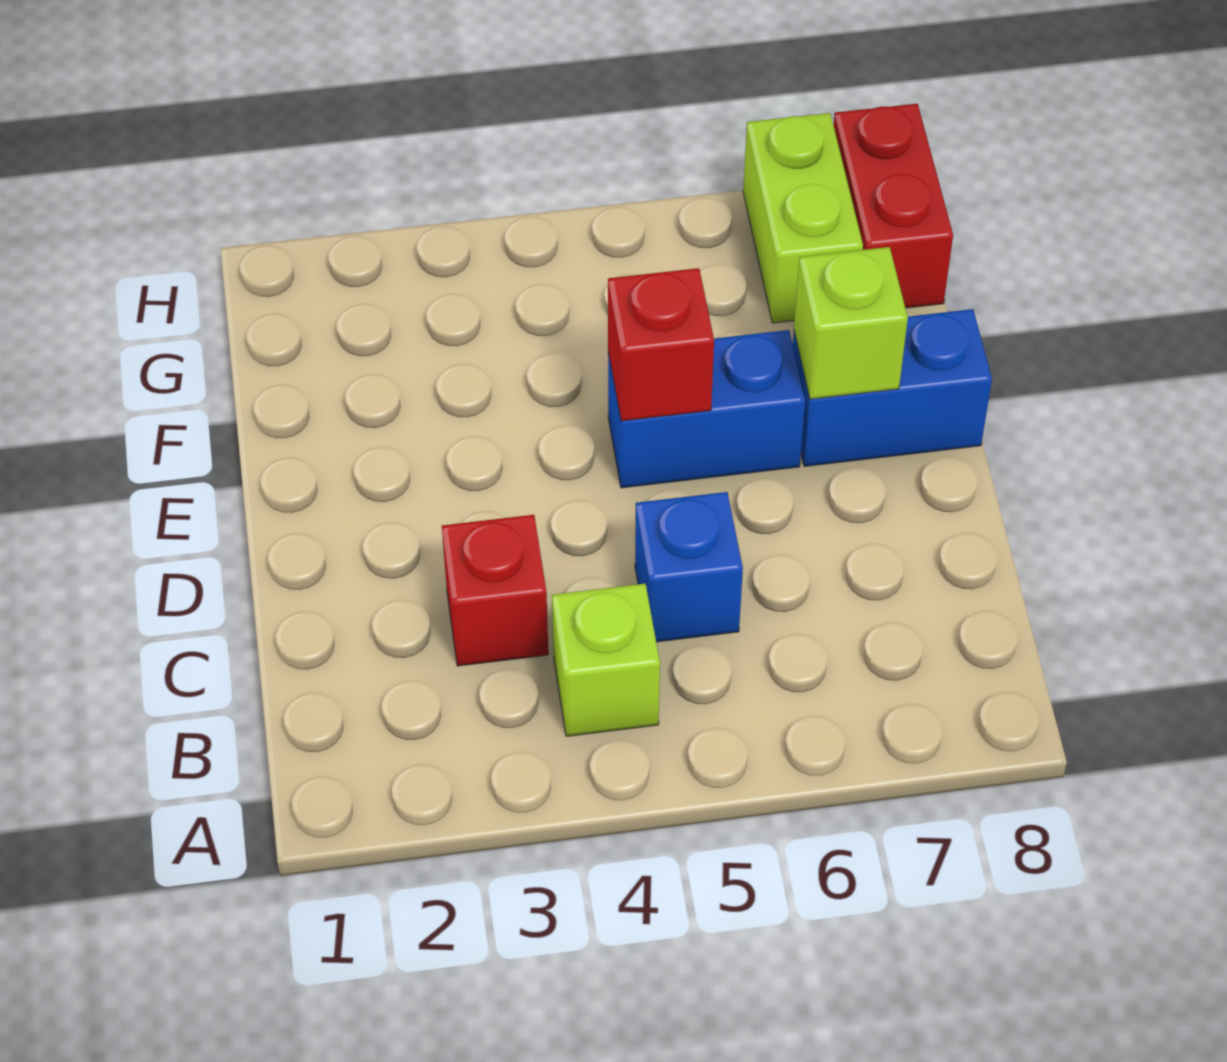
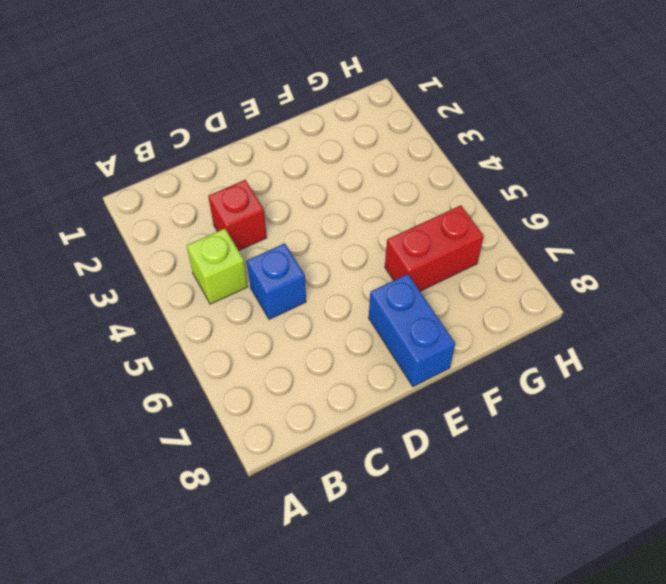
red 1x2 brick [385,205,484,291] -> red 1x2 brick moved to [834,104,953,308]
none -> blue 1x2 brick [608,330,805,488]
none -> lime 1x2 brick [743,113,863,323]

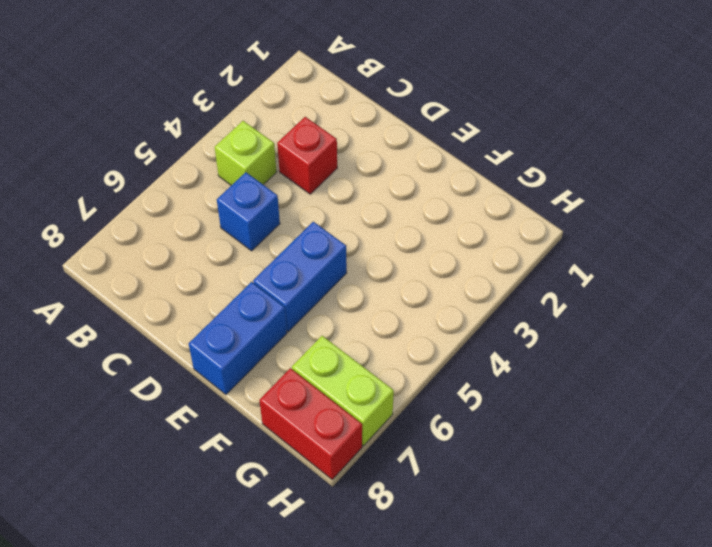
none -> red 1x1 brick [608,268,714,421]
none -> lime 1x1 brick [794,247,908,399]

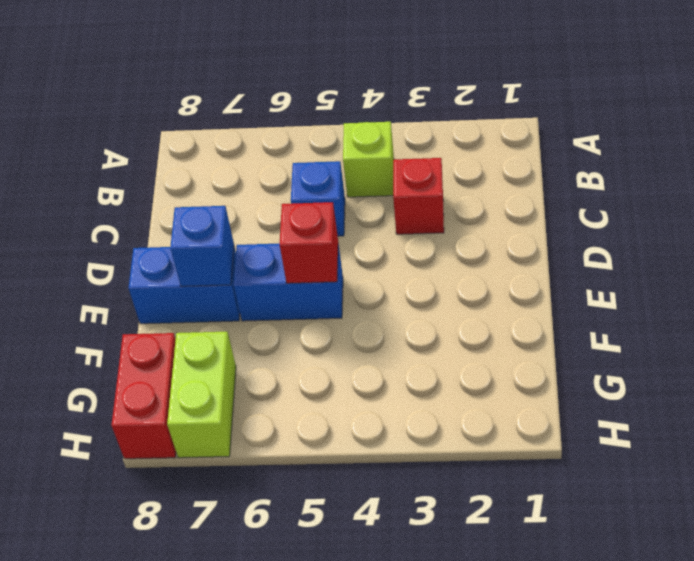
blue 1x1 brick [170,206,234,286] -> lime 1x1 brick [794,247,908,399]

